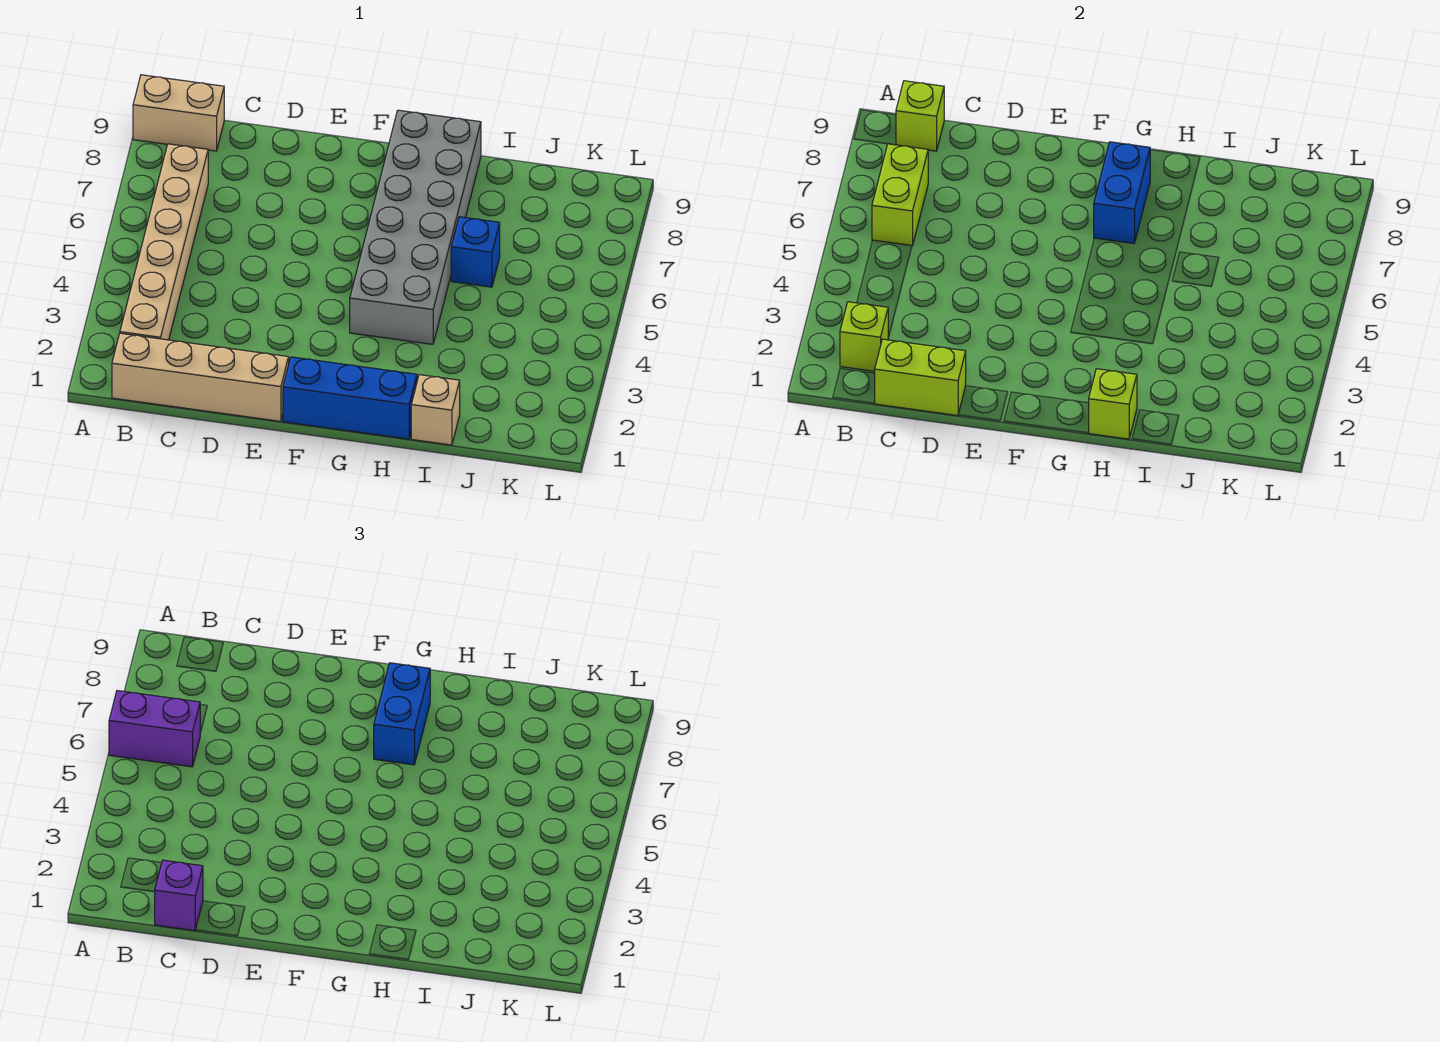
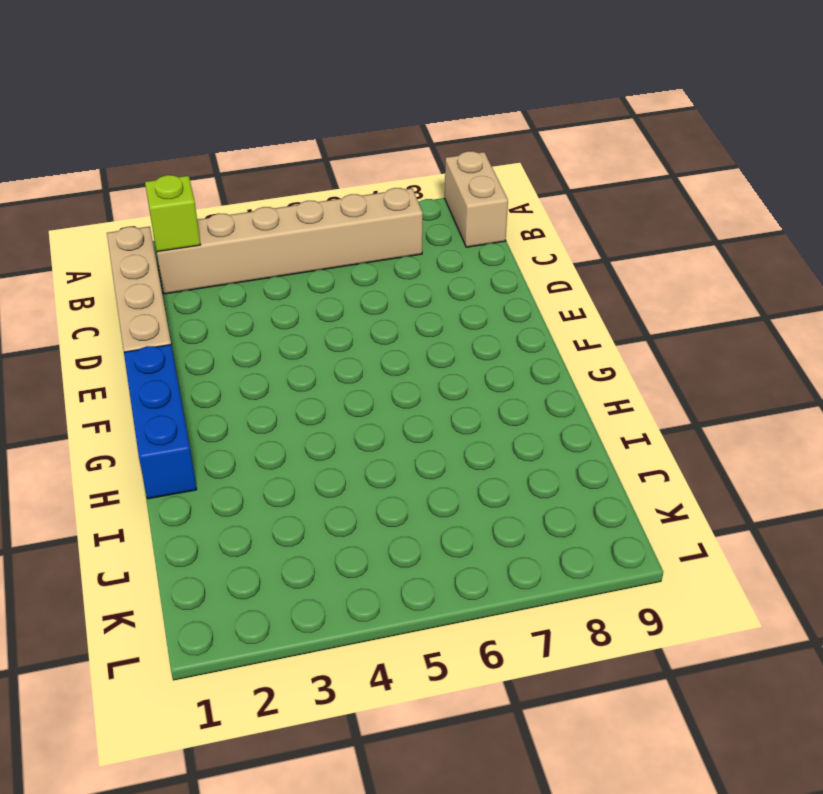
none -> grey 2x6 brick [350,110,481,344]
none -> tan 1x1 brick [411,375,460,445]
none -> blue 1x1 brick [451,217,500,287]

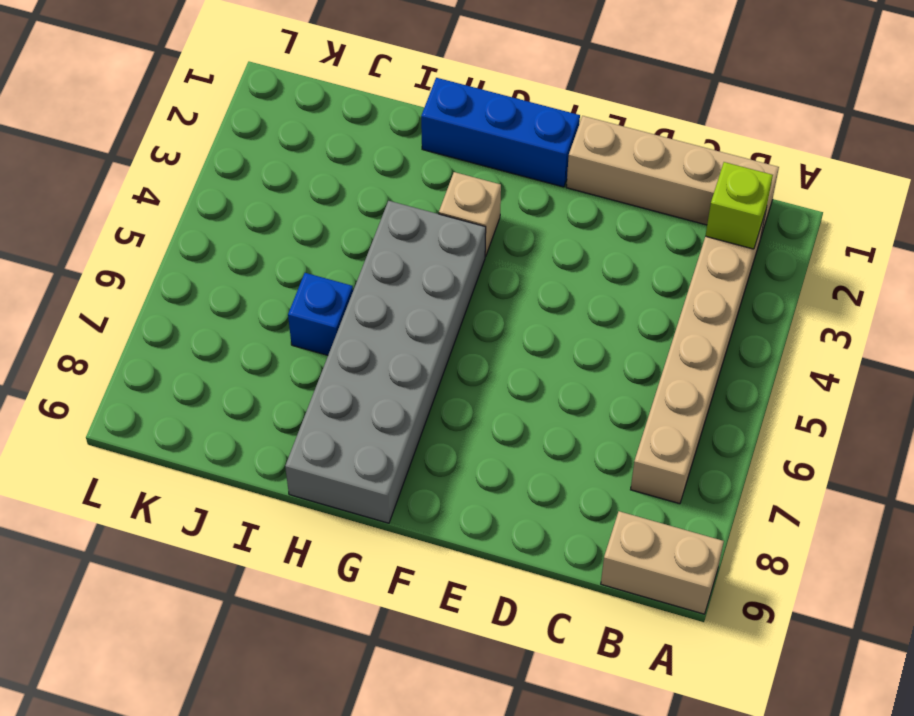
tan 1x1 brick [439,172,501,257] -> tan 1x1 brick moved to [411,375,460,445]
none -> lime 1x2 brick [872,144,928,246]
none -> lime 1x1 brick [896,81,944,151]
none -> lime 1x2 brick [874,339,966,416]

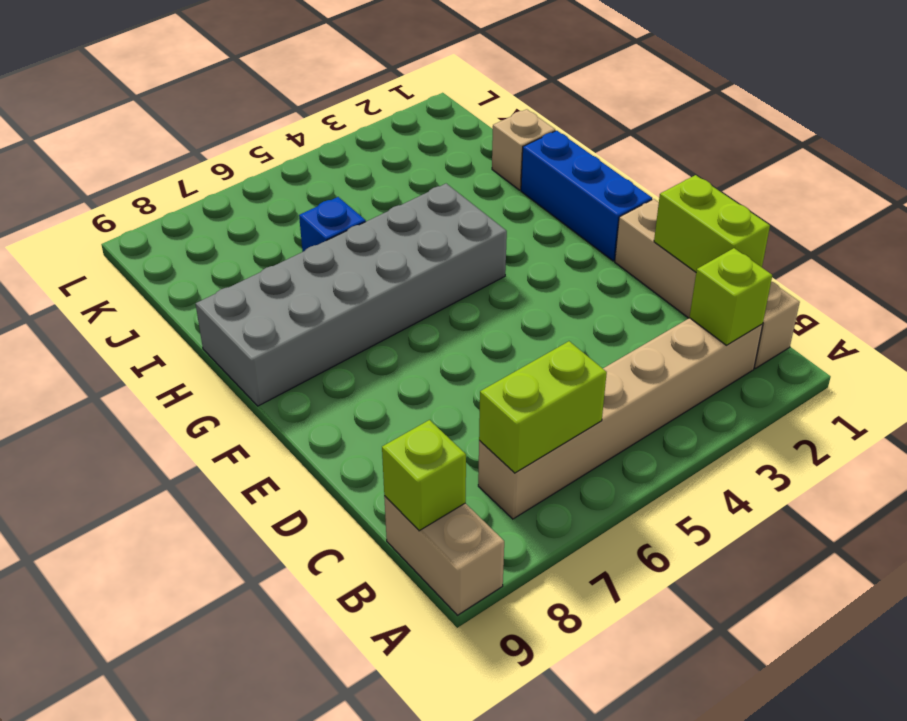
none -> blue 1x2 brick [1094,142,1150,243]
none -> lime 1x1 brick [1089,369,1137,439]
none -> purple 1x2 brick [109,691,200,767]

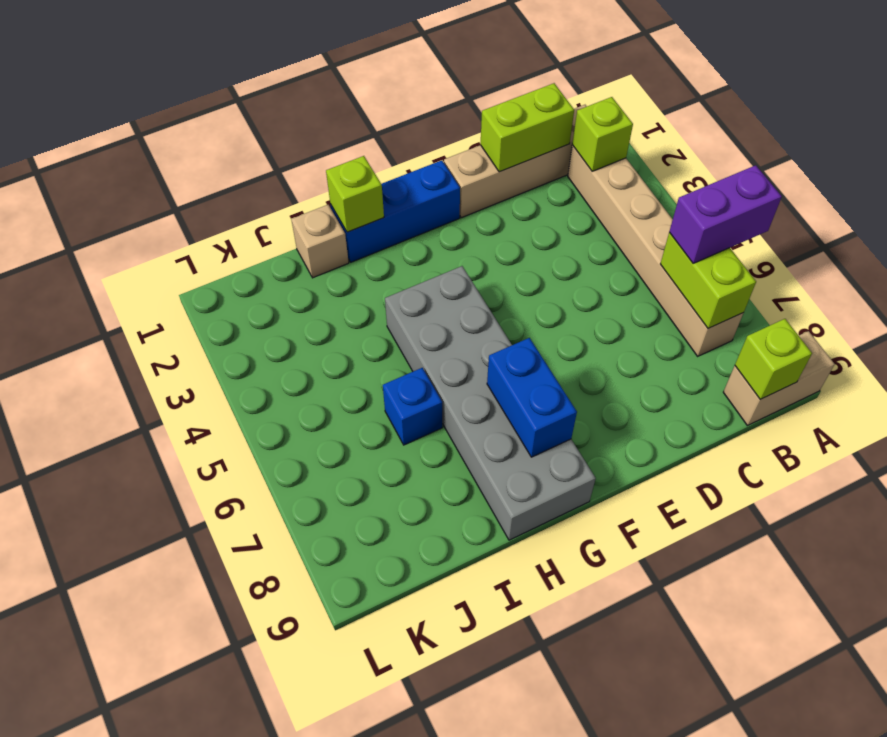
none -> purple 1x1 brick [155,860,203,931]
none -> blue 1x2 brick [374,663,430,765]

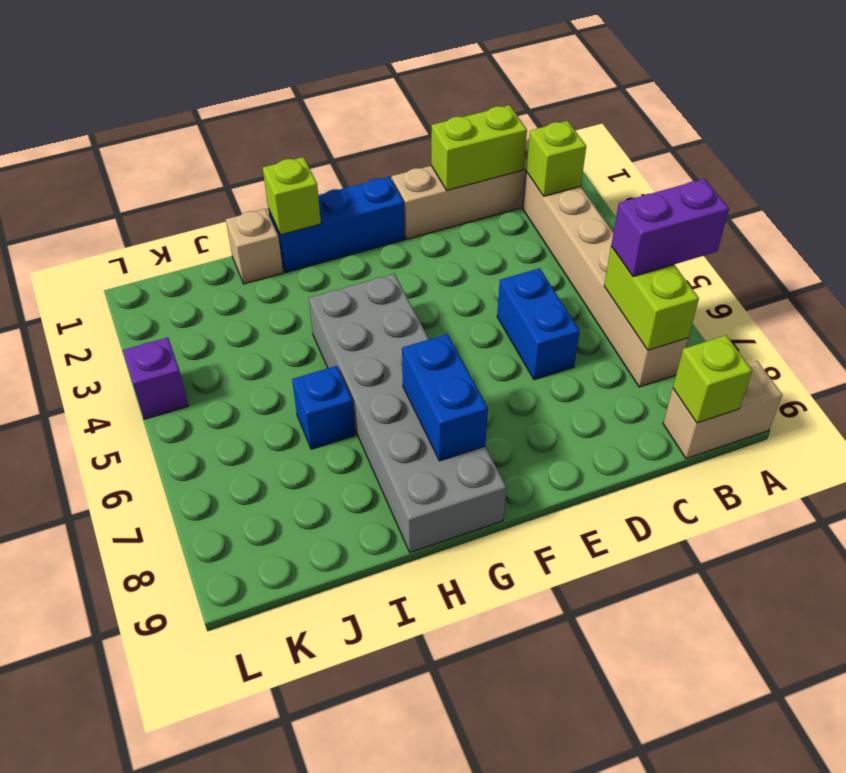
blue 1x2 brick [497,268,580,380] -> blue 1x2 brick moved to [374,663,430,765]
purple 1x1 brick [123,337,189,419] -> purple 1x1 brick moved to [155,860,203,931]

